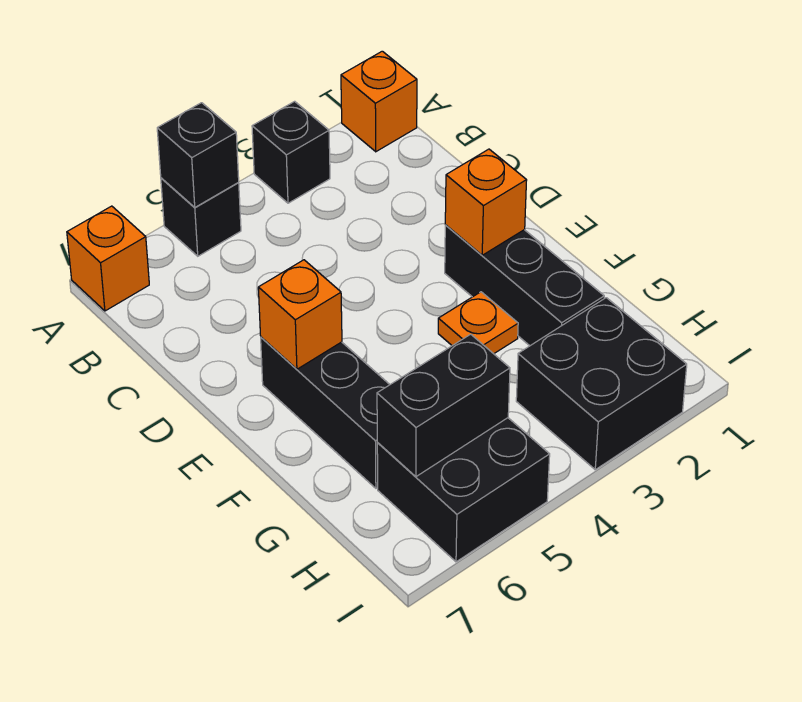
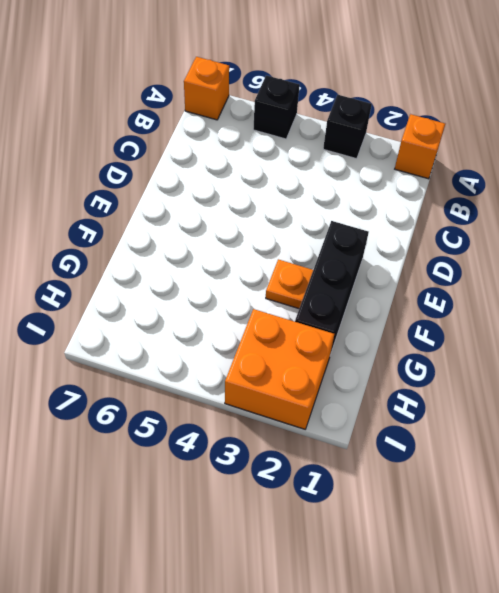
orange 2x2 brick [225,309,334,429] -> black 2x2 brick [516,298,687,470]
none -> black 1x3 brick [261,337,390,488]
none -> black 2x2 brick [377,418,550,562]
none -> black 1x1 brick [157,103,239,207]

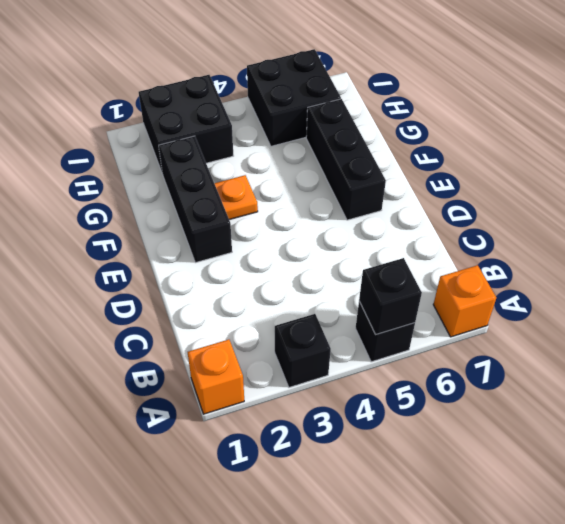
none -> orange 1x1 brick [445,149,527,255]
none -> orange 1x1 brick [258,260,342,369]
none -> black 1x2 brick [377,334,510,477]

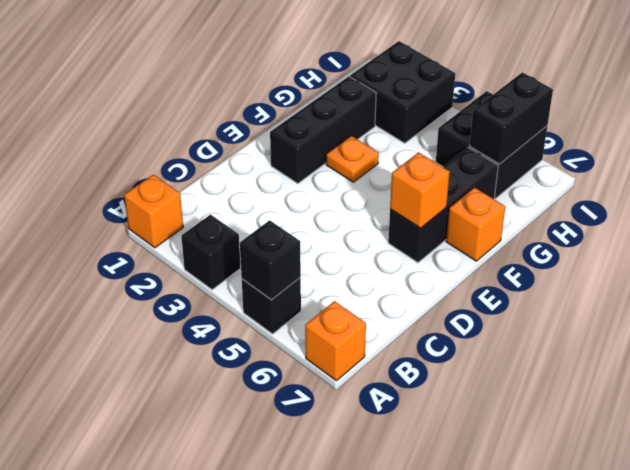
orange 1x1 brick [446,187,505,261] -> orange 1x1 brick moved to [445,149,527,255]
black 1x2 brick [469,72,553,164] -> black 1x2 brick turned to [377,334,510,477]

